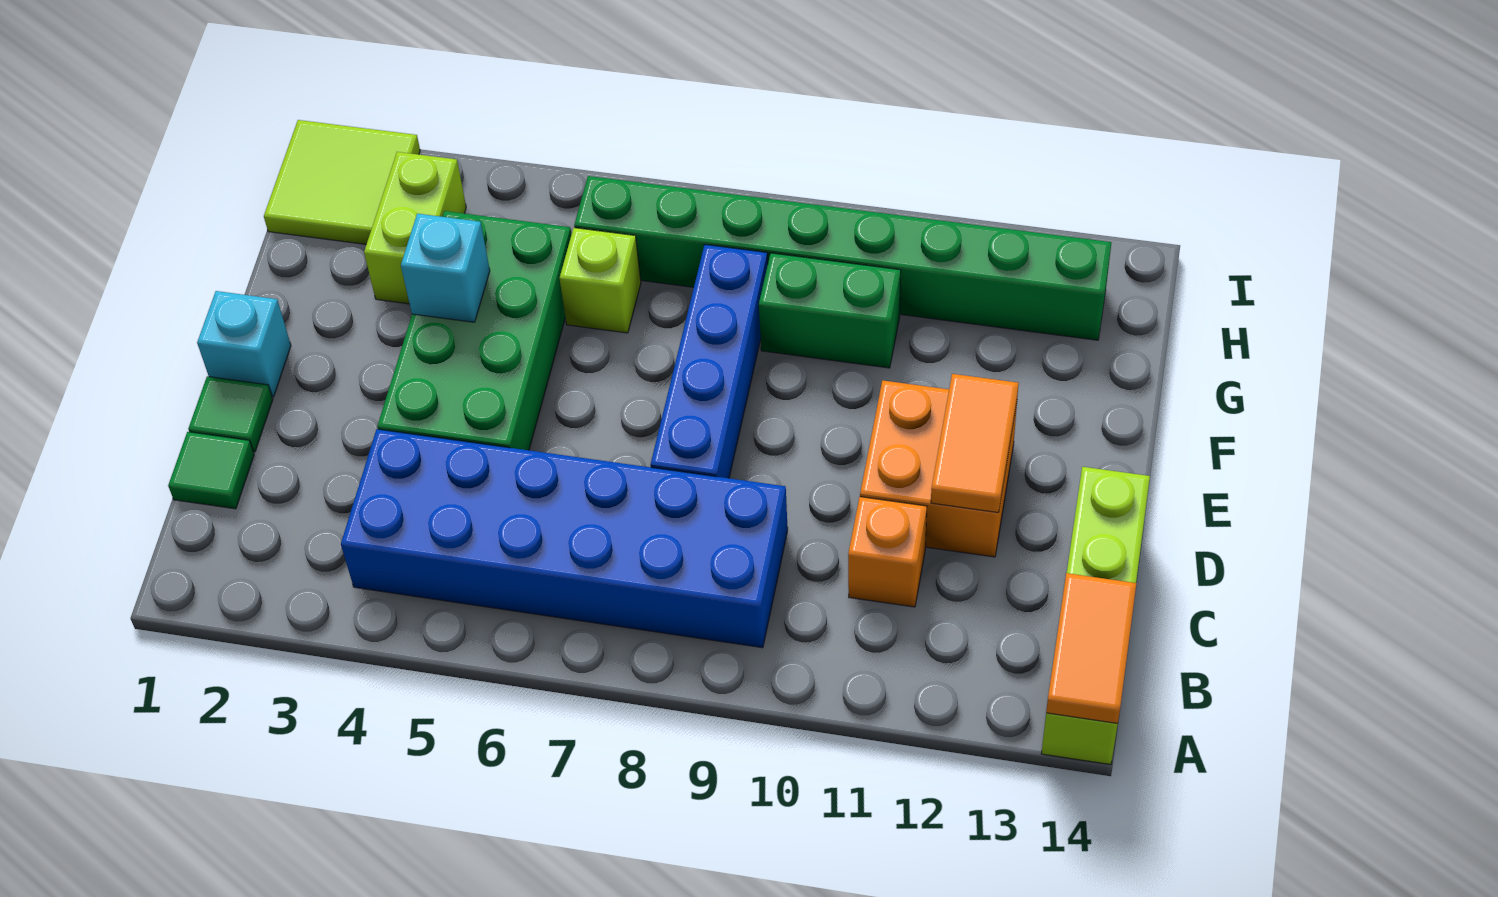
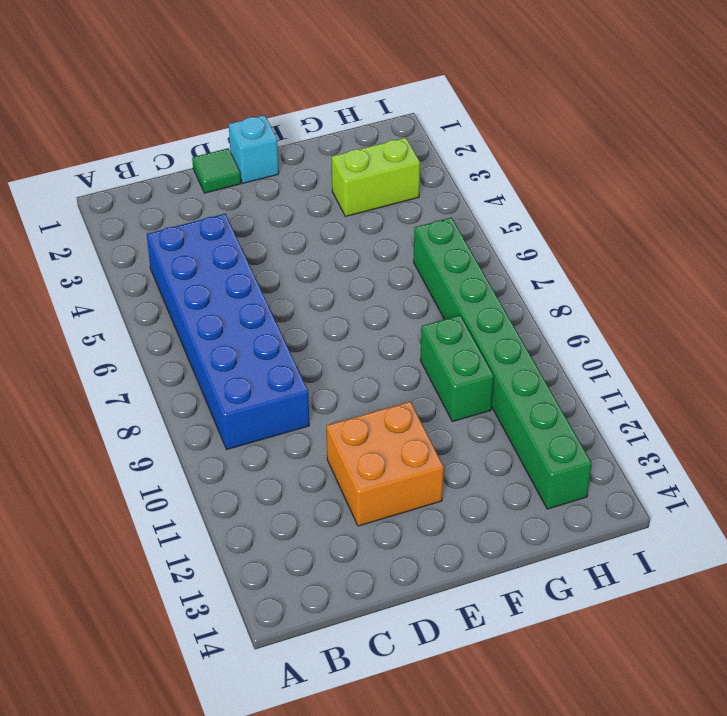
none -> lime 1x4 brick [1041,467,1150,765]
none -> green 1x1 tile [168,432,254,509]
none -> orange 1x1 brick [848,497,927,607]

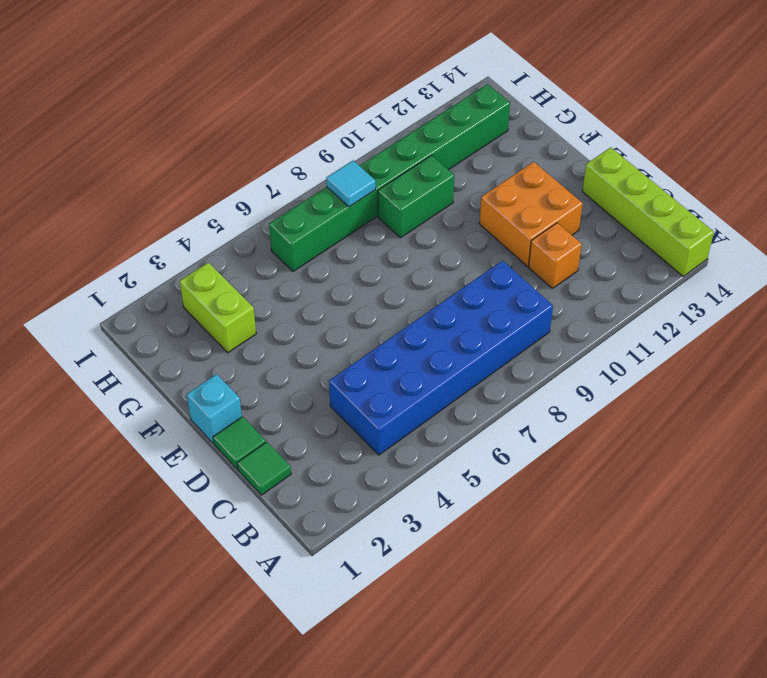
cyan 1x1 tile [326,161,376,207] -> none
none -> green 2x4 brick [377,211,571,450]
none -> blue 1x4 brick [650,245,768,478]
none -> lime 1x1 brick [560,228,641,333]

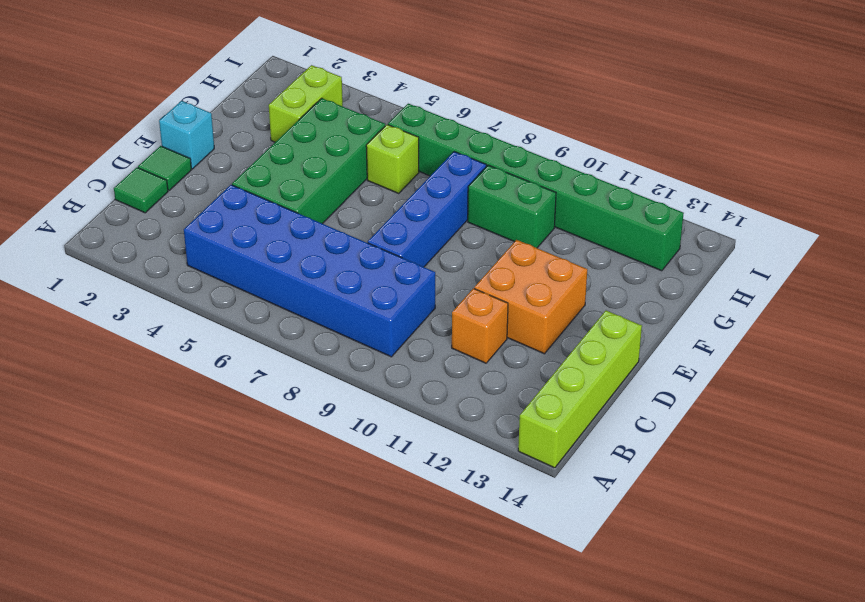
none -> lime 2x2 tile [264,120,420,244]
none -> orange 1x2 tile [1046,573,1136,723]
none -> orange 1x2 tile [931,374,1019,513]

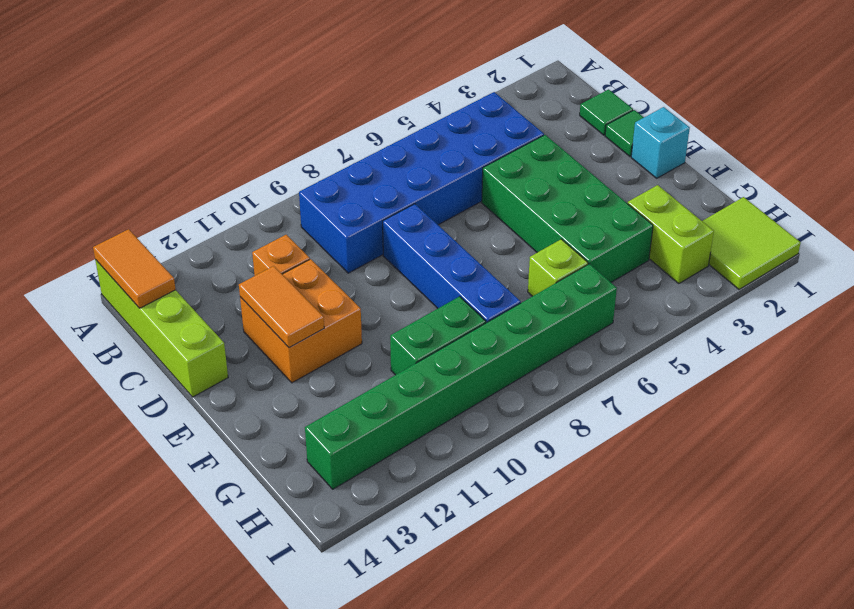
none -> cyan 1x1 brick [401,214,490,322]

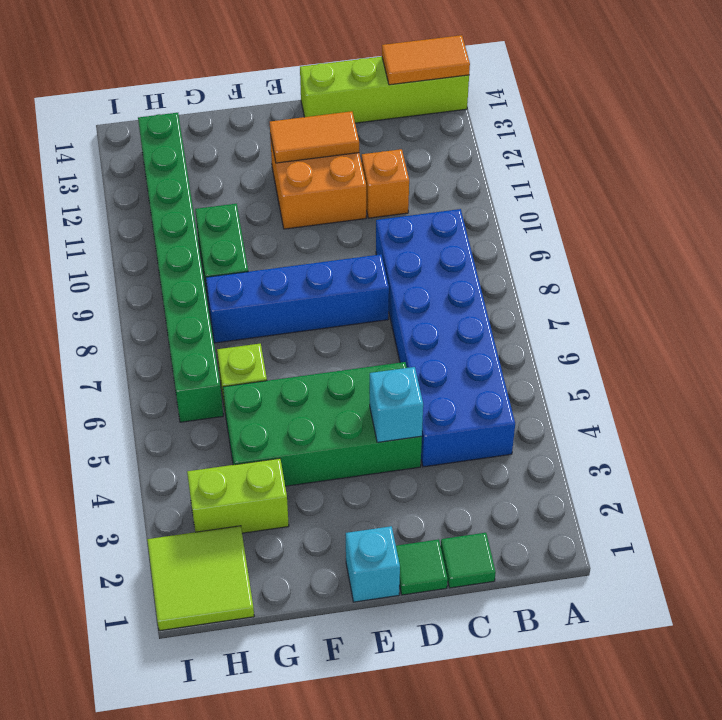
cyan 1x1 brick [370,367,423,442] -> cyan 1x1 brick moved to [401,214,490,322]

